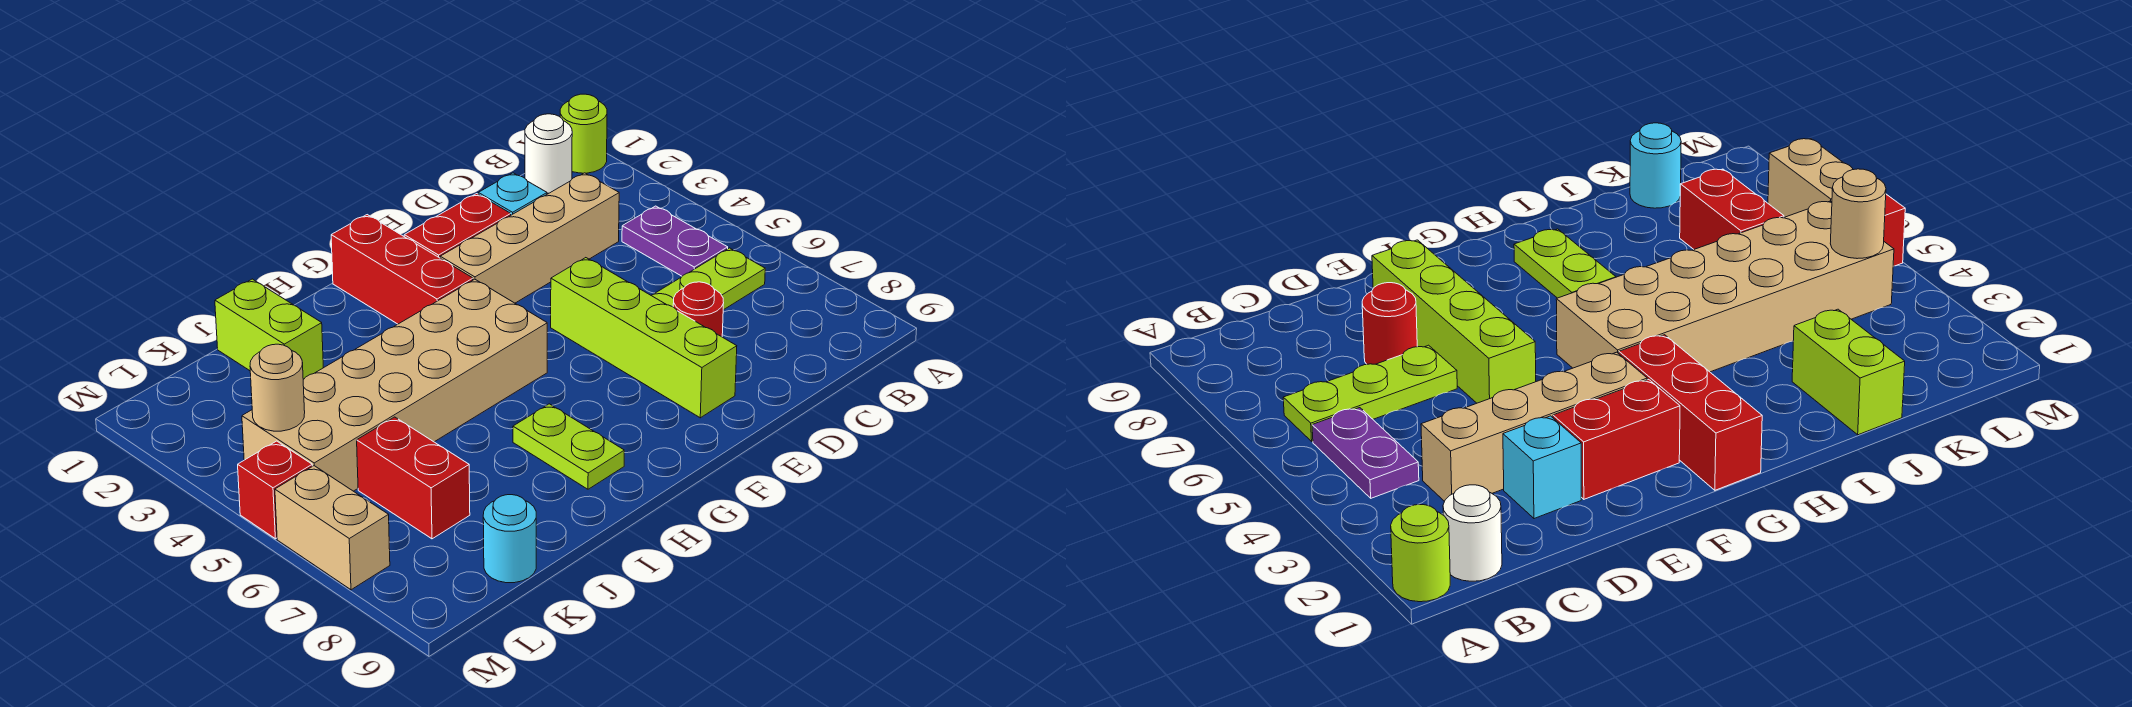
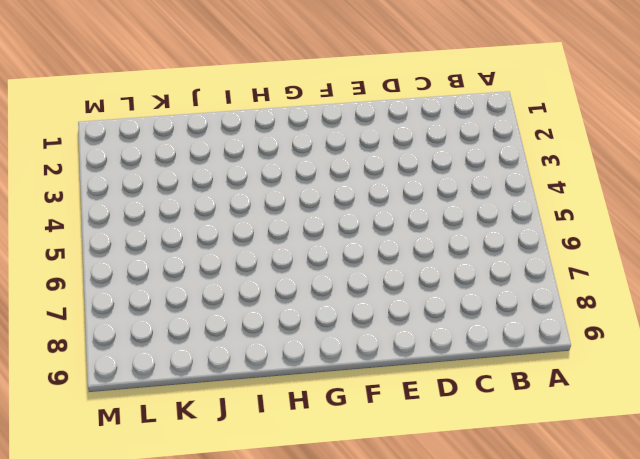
none -> lime 1x1 round brick [560,94,607,173]
none -> white 1x1 round brick [525,114,572,193]
none -> purple 1x2 plate [622,206,728,276]

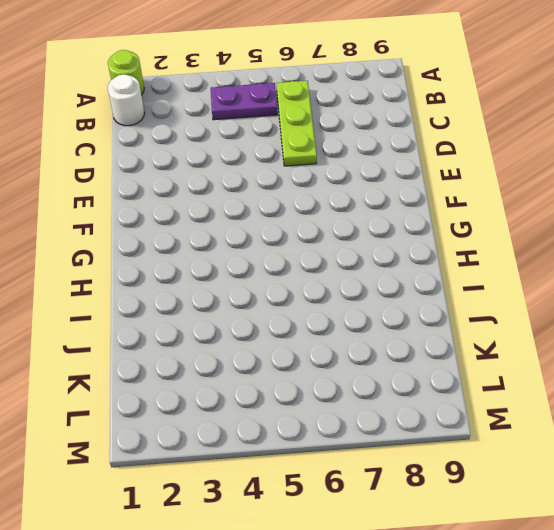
none -> tan 1x4 brick [440,173,619,303]
none -> cyan 1x1 brick [478,173,547,215]
none -> red 1x1 round brick [673,282,724,337]

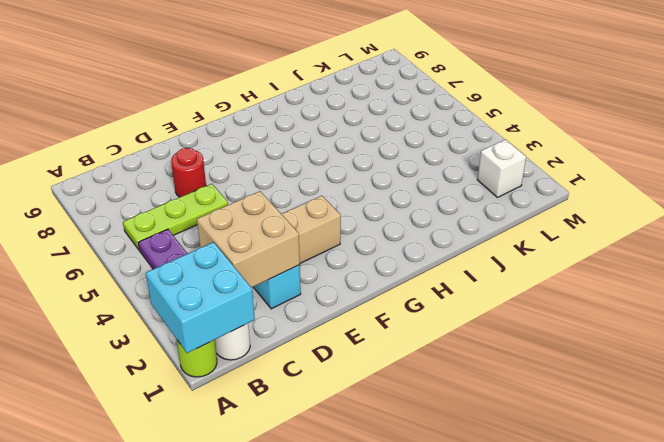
cyan 2x2 brick [146,242,255,353] -> none
tan 2x2 brick [197,191,300,288] -> none
white 1x1 brick [477,139,526,197] -> none
none -> red 1x2 brick [404,194,511,258]
none -> lime 1x4 brick [551,258,737,418]
none -> red 1x3 brick [331,215,473,324]

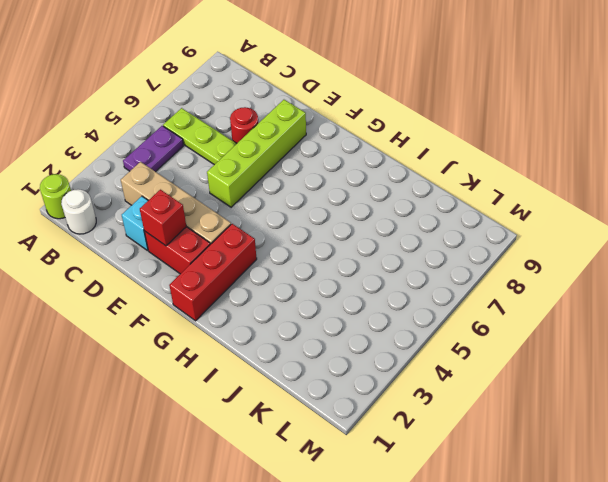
red 1x1 brick [140,190,186,246] -> red 1x1 brick moved to [238,441,312,539]
none -> tan 2x6 brick [242,279,547,491]
none -> lime 1x2 plate [513,404,624,489]
none -> lime 1x2 brick [215,279,323,380]

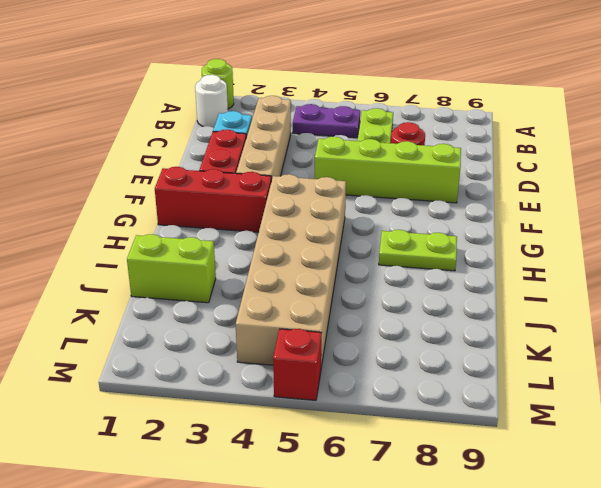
none -> red 1x2 brick [357,417,470,539]
none -> cyan 1x1 round brick [483,495,536,583]
none -> tan 1x2 brick [275,466,390,590]

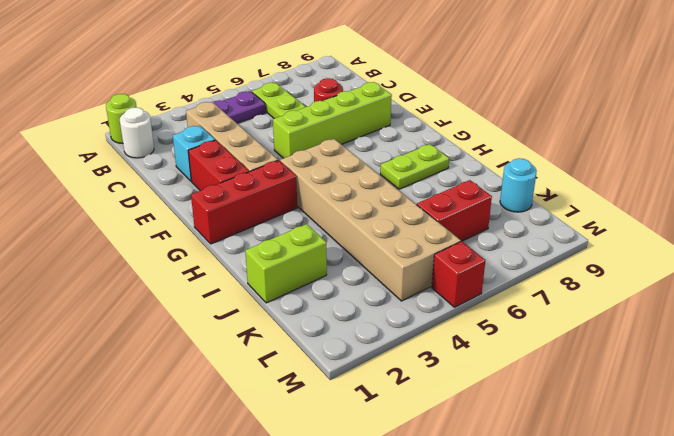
none -> tan 1x2 brick [275,466,390,590]
none -> tan 1x1 round brick [250,344,305,431]

